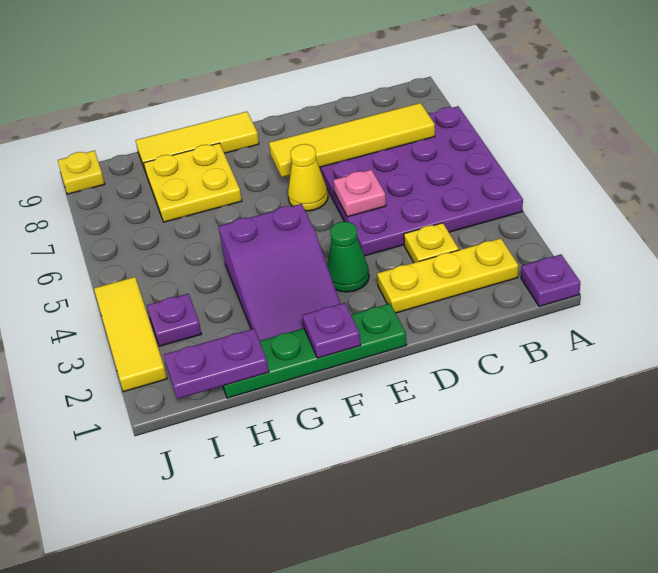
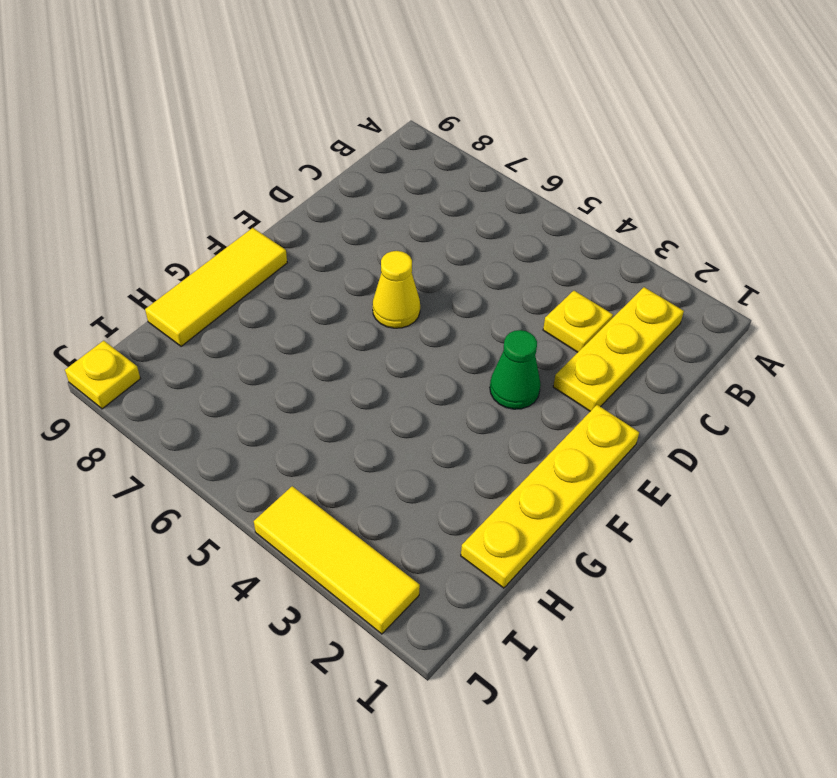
yellow 1x4 plate [461,405,639,588] -> green 1x4 plate [223,304,407,398]
none -> purple 1x1 plate [521,254,580,307]
none -> purple 4x4 plate [319,106,523,256]
none -> purple 2x3 slope [218,204,340,341]

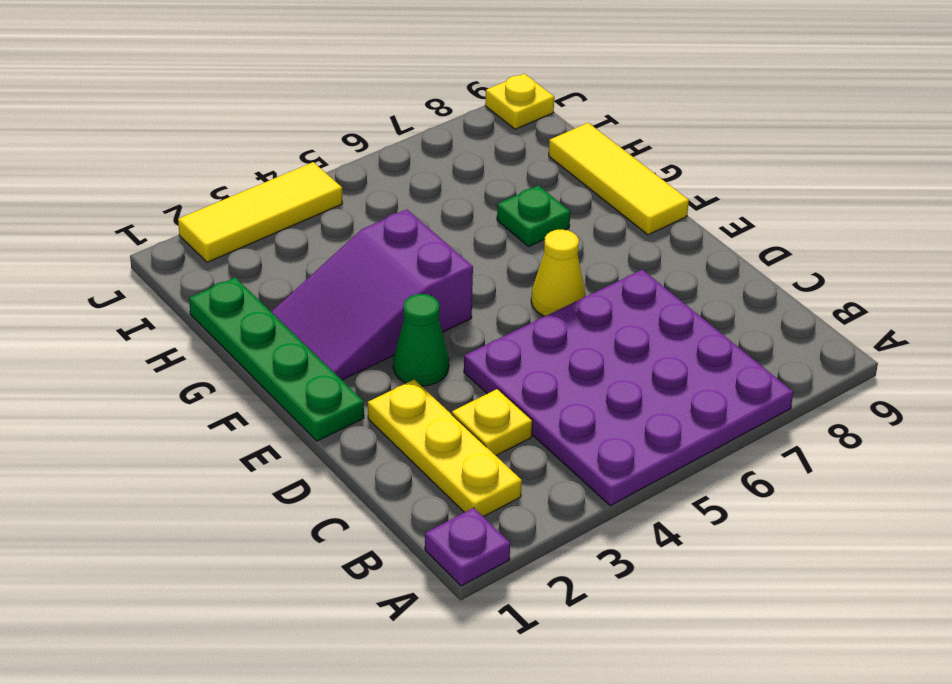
green 1x1 plate [497,186,570,246] -> yellow 2x2 plate [144,143,242,222]
none -> purple 1x1 plate [147,294,201,346]
none -> yellow 1x4 tile [269,103,435,177]
none -> pink 1x1 plate [333,170,386,217]

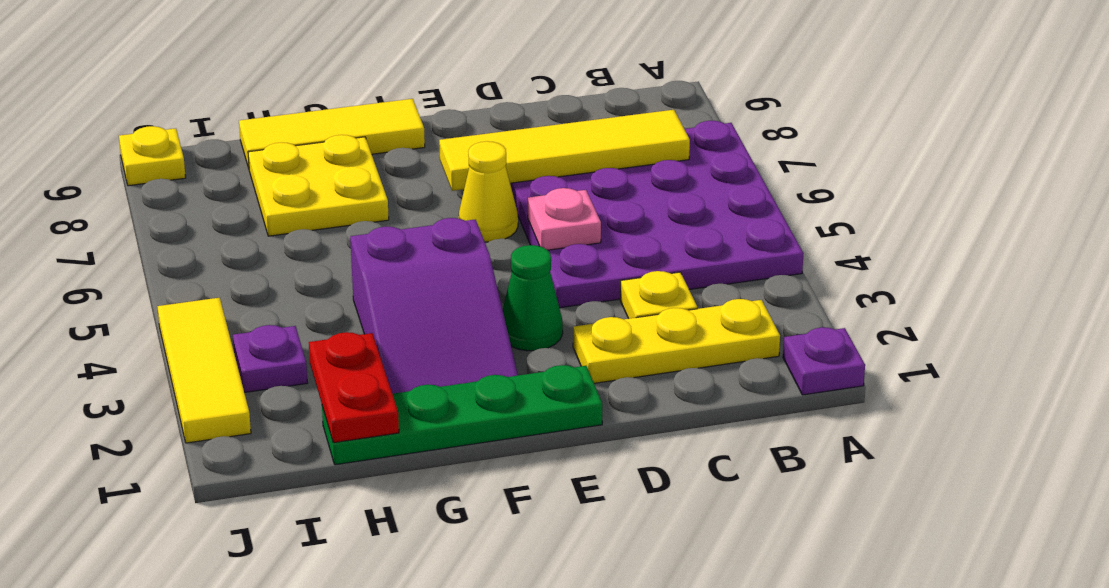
red 1x2 plate [309,332,399,443] -> purple 1x2 plate [164,329,269,399]
none -> purple 1x1 plate [302,303,361,358]

